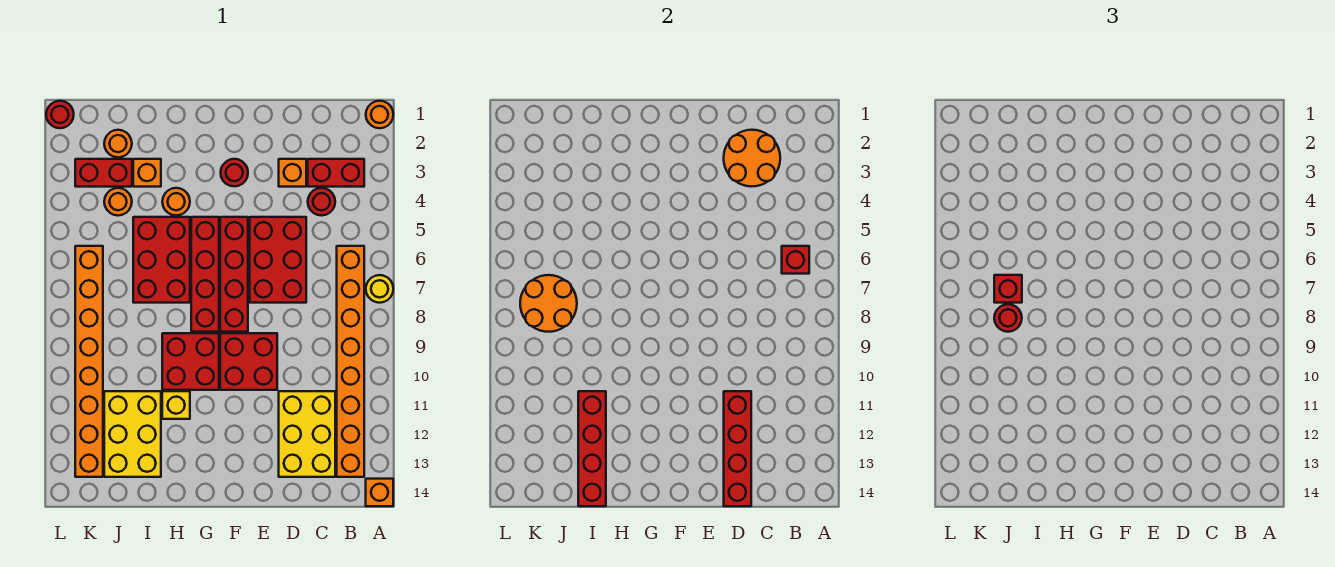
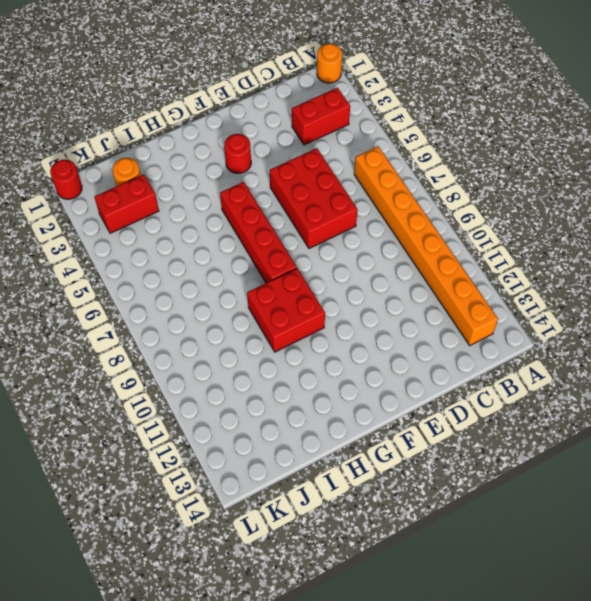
none -> yellow 1x1 round brick [366,275,393,303]
none -> orange 1x1 brick [366,479,393,506]
none -> red 1x1 round brick [308,188,335,216]
none -> yellow 2x3 brick [279,391,335,477]

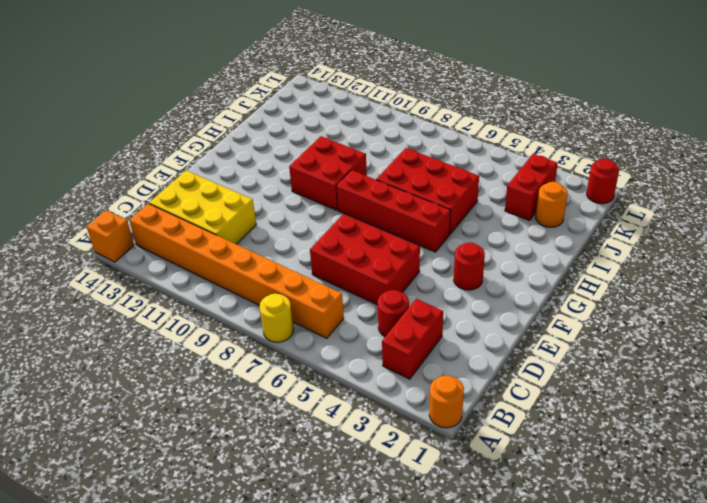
none -> orange 1x1 brick [279,159,306,187]
none -> red 2x2 brick [220,333,277,390]
none -> red 1x4 brick [220,217,248,332]
none -> orange 1x1 round brick [162,188,190,216]

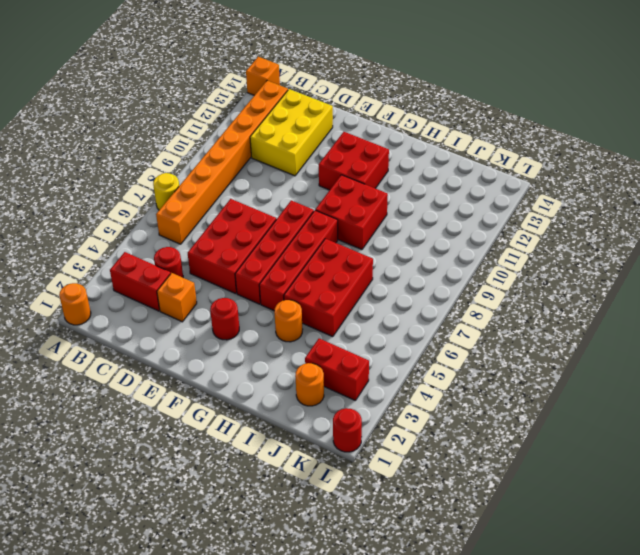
red 2x2 brick [319,132,389,190] -> red 2x2 brick moved to [220,333,277,390]
none -> yellow 1x1 brick [162,391,190,419]
none -> orange 1x1 brick [133,159,161,187]
none -> yellow 2x3 brick [104,391,161,477]
none -> orange 1x1 round brick [104,188,132,216]

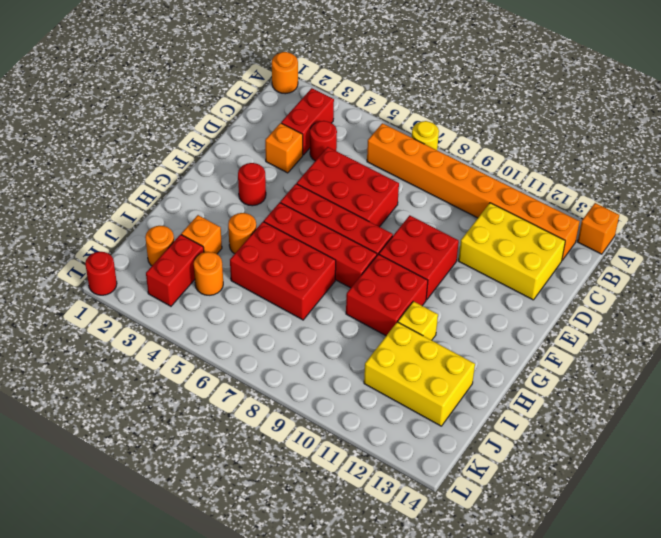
none -> orange 1x8 brick [75,246,103,477]
none -> red 1x1 brick [782,246,809,274]
none -> orange 2x2 round brick [724,130,780,186]
none -> red 1x4 brick [724,391,751,506]

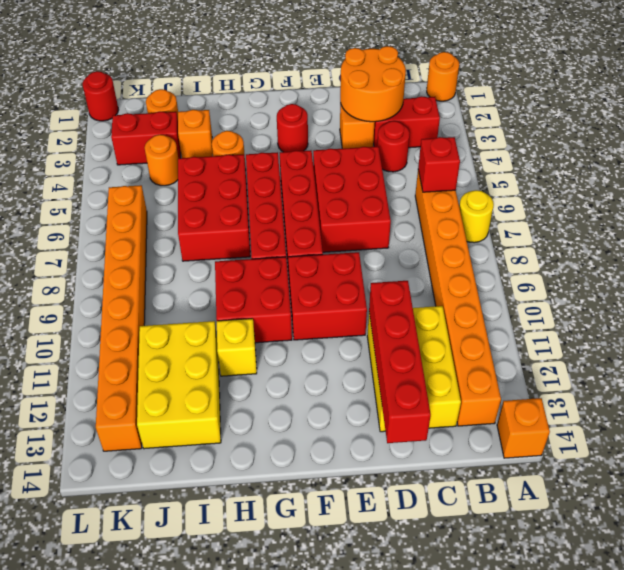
none -> red 1x4 brick [578,391,606,506]
none -> orange 2x2 round brick [520,275,577,332]
none -> red 1x1 brick [994,275,1022,303]
none -> red 1x1 round brick [994,304,1022,332]

